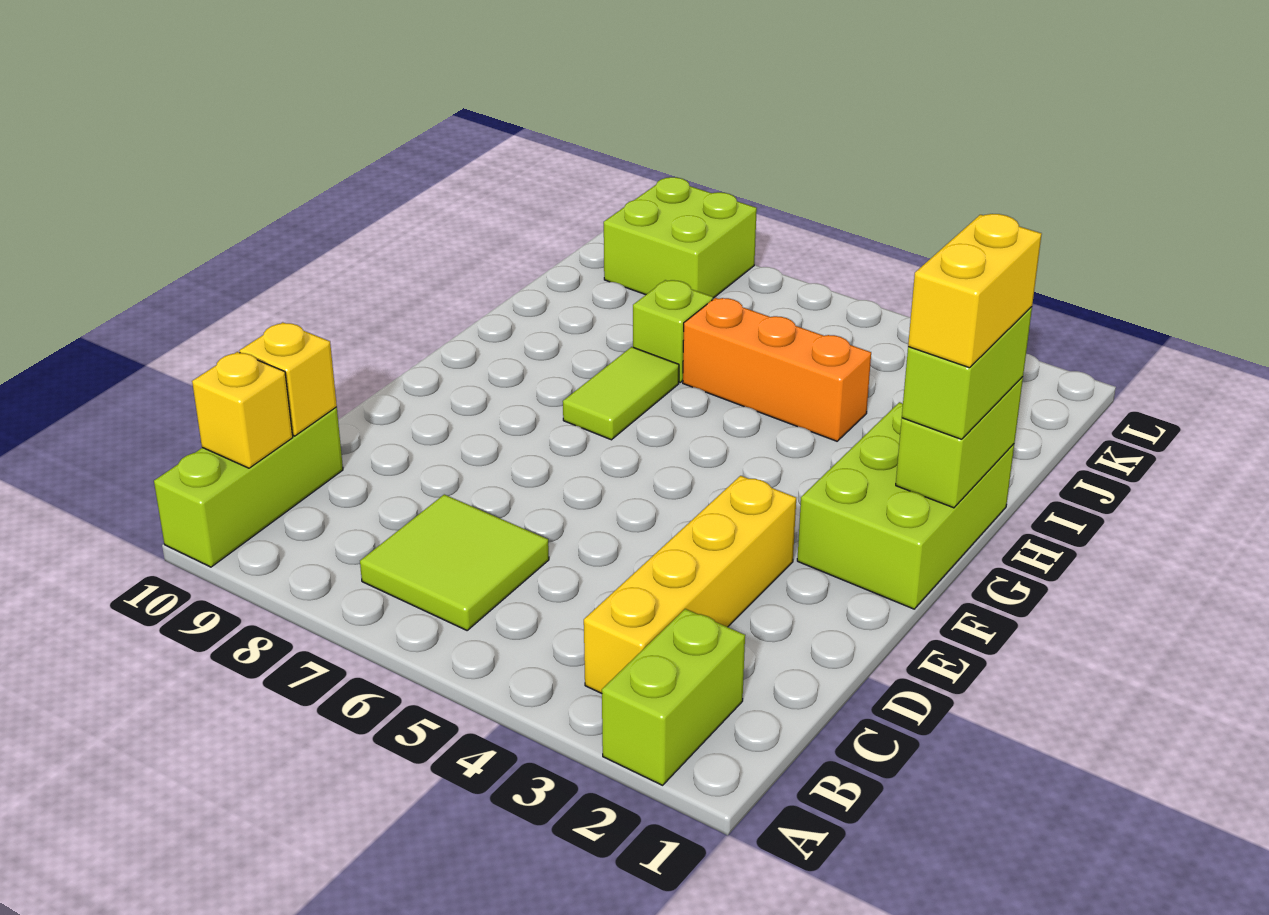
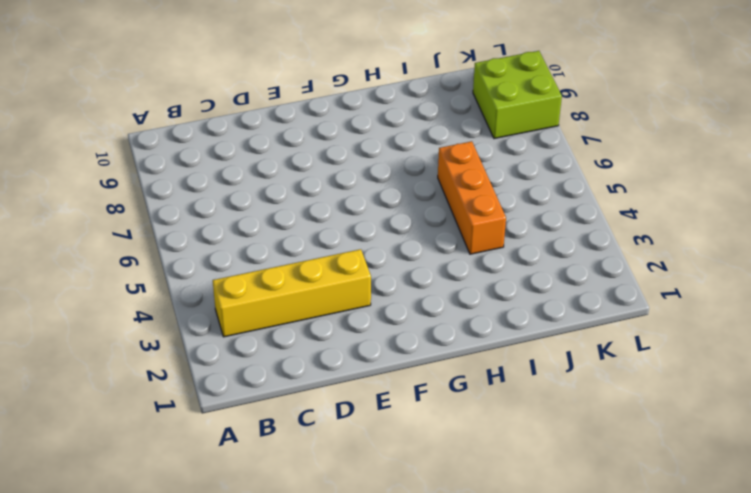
none -> lime 1x2 brick [602,609,745,785]
none -> lime 1x3 brick [154,407,343,567]
none -> lime 2x2 tile [360,494,549,630]

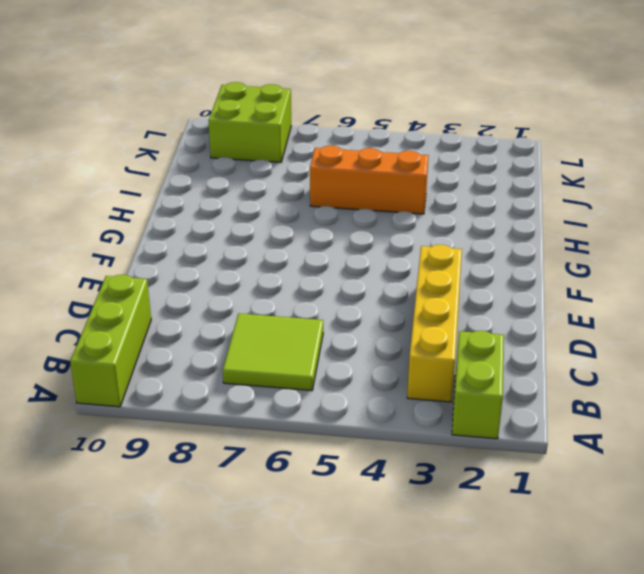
none -> lime 2x3 brick [797,402,1014,609]
none -> lime 1x2 tile [563,347,679,440]
none -> lime 1x1 brick [633,280,713,382]

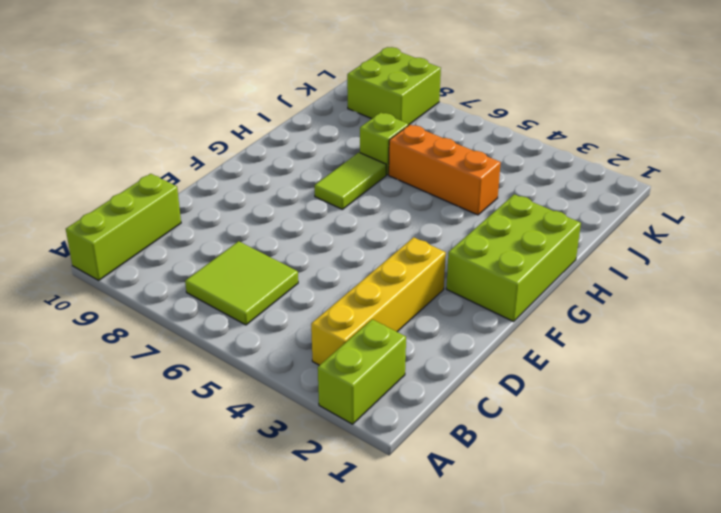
none -> yellow 1x1 brick [192,352,293,468]
none -> yellow 1x1 brick [240,322,337,436]
none -> lime 1x2 brick [896,377,1023,508]

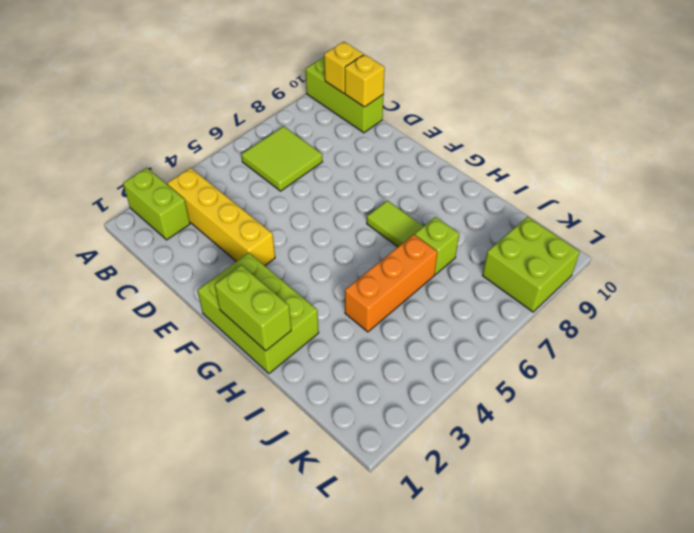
none -> lime 1x2 brick [902,307,1032,439]
none -> yellow 1x2 brick [908,214,1042,368]

